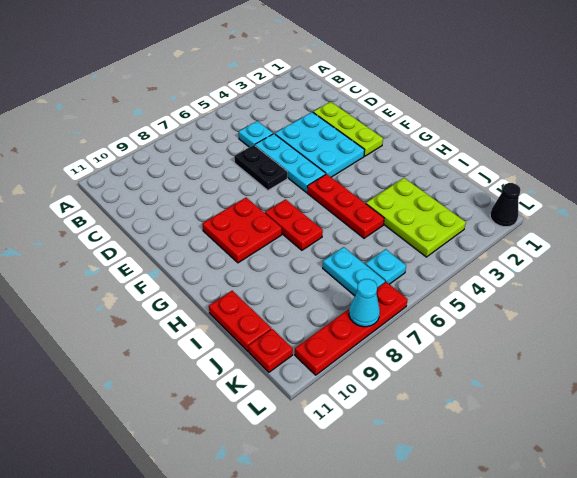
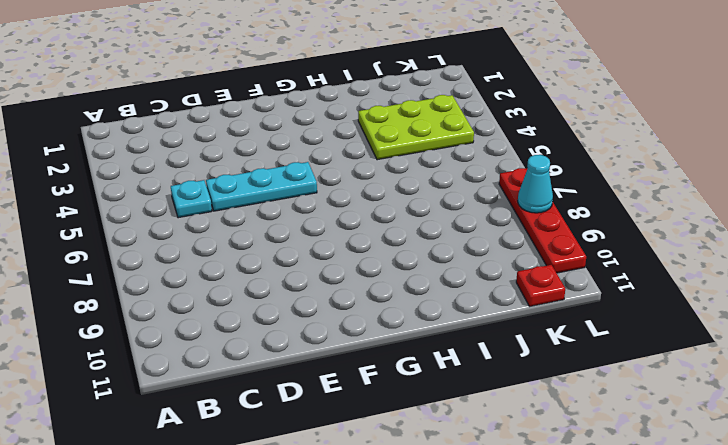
none -> lime 1x3 plate [313,102,383,156]
none -> cyan 2x3 plate [275,112,364,177]
none -> black 1x2 plate [234,145,287,190]

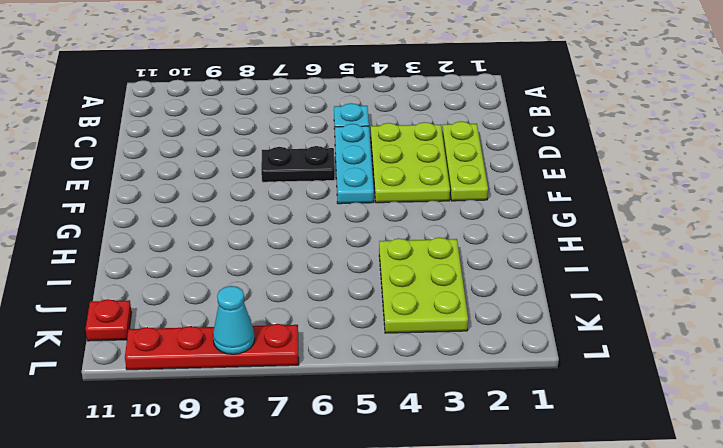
lime 2x3 plate [371,122,450,203] -> cyan 2x3 plate [275,112,364,177]
black 1x2 plate [261,146,335,182] -> black 1x2 plate turned to [234,145,287,190]
none -> red 2x2 plate [202,198,282,263]
none -> red 1x3 plate [307,174,384,238]
none -> red 1x2 plate [265,199,323,250]

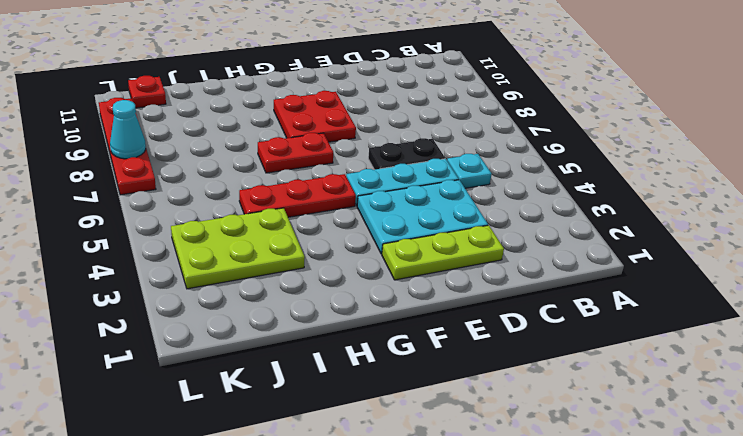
none -> red 1x2 plate [209,291,271,351]
none -> cyan 1x2 plate [323,247,385,296]
none -> cyan 1x1 plate [365,249,406,284]

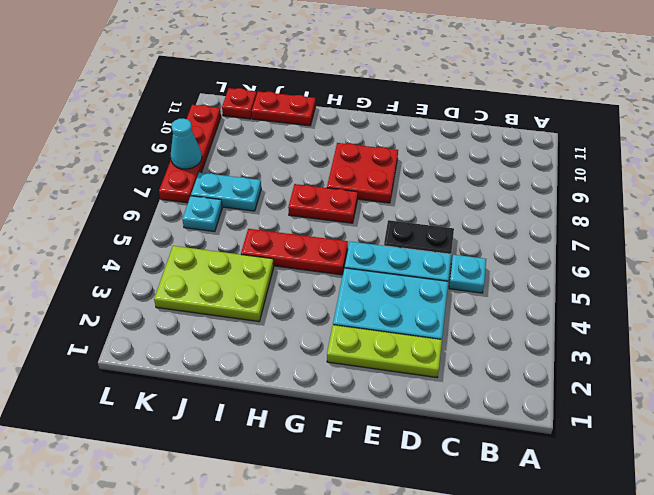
none -> black 1x1 cone [490,183,521,227]

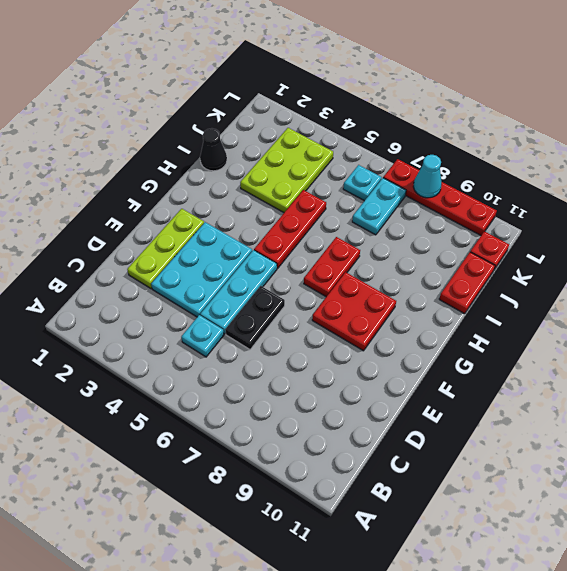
black 1x1 cone [200,128,227,171] -> black 1x1 cone moved to [490,183,521,227]

